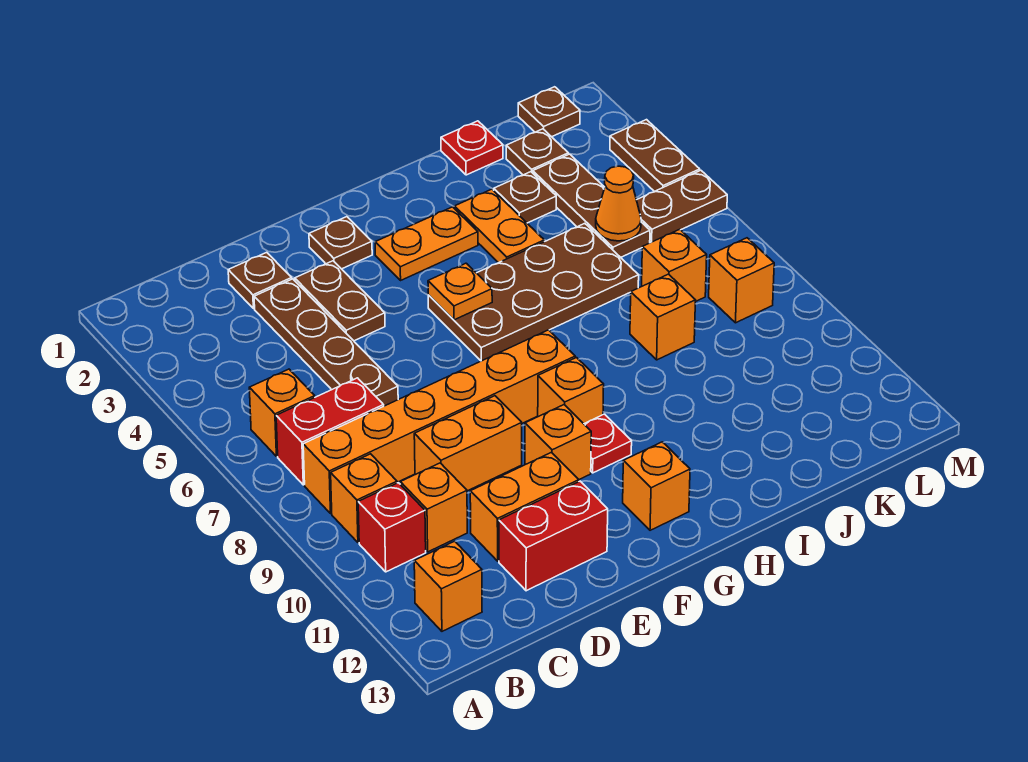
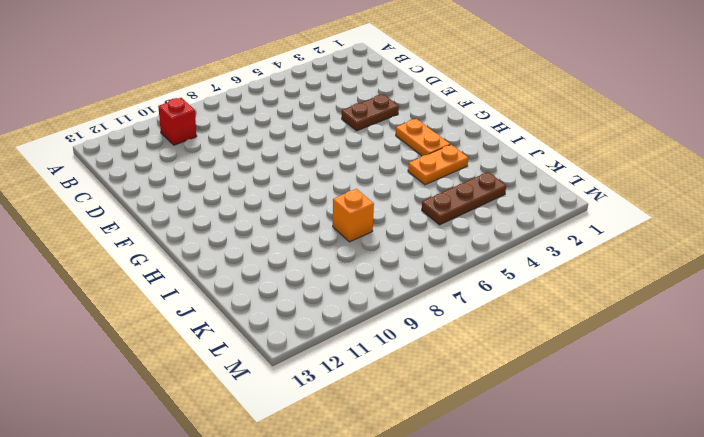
none -> orange 1x1 brick [249,369,315,456]
none -> red 1x2 brick [276,378,384,485]
none -> orange 1x6 brick [303,330,575,513]
none -> orange 1x1 brick [331,454,397,543]

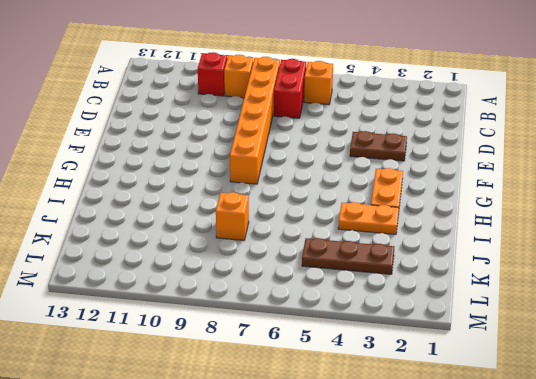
none -> orange 1x1 brick [414,541,482,631]
none -> orange 1x1 brick [400,463,467,552]
none -> brown 1x1 plate [228,252,292,309]
none -> brown 1x4 plate [254,279,398,406]

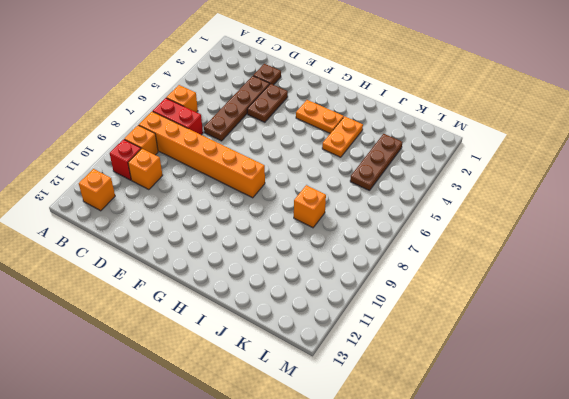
none -> orange 1x2 brick [414,396,522,491]
none -> orange 1x2 brick [470,452,579,561]
none -> red 1x2 brick [499,481,608,591]
none -> brown 1x1 plate [309,217,372,269]

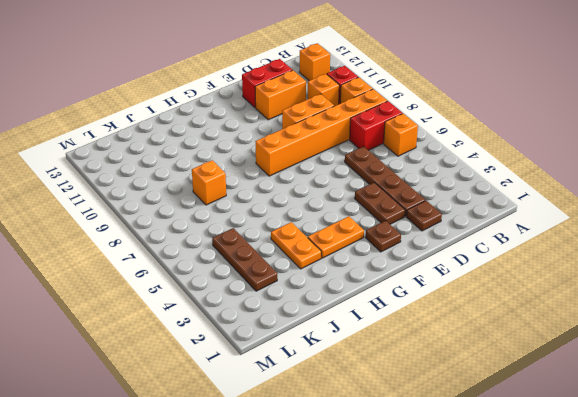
none -> orange 1x1 brick [525,405,591,479]
none -> brown 2x4 plate [428,223,639,361]
none -> orange 1x1 brick [538,358,604,424]
none -> red 1x1 plate [584,414,632,473]

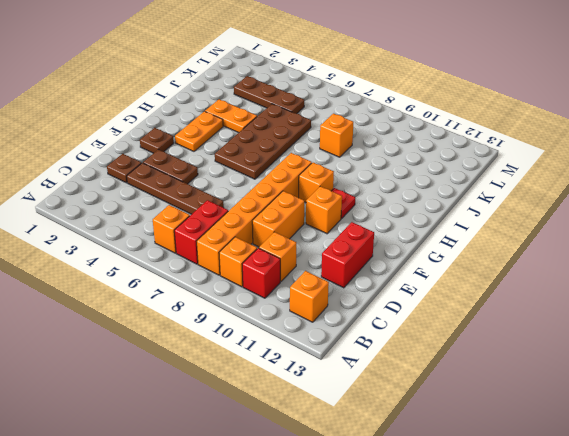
none -> orange 1x2 brick [470,452,579,561]
none -> orange 1x1 brick [623,442,690,530]
none -> red 1x1 plate [441,121,503,175]
none -> brown 1x1 plate [494,172,556,223]

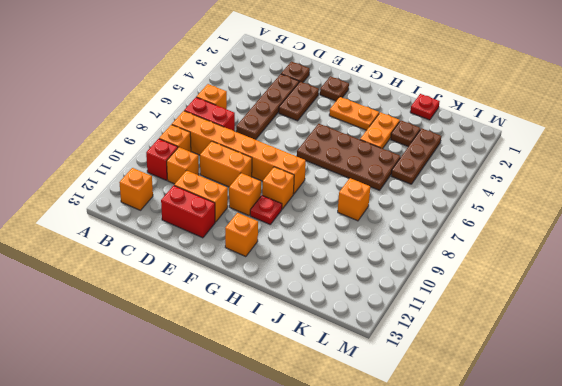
none -> brown 1x1 plate [506,129,568,175]
none -> orange 1x1 brick [642,229,707,302]
none -> brown 1x1 plate [518,87,580,137]
none -> brown 1x2 plate [637,170,727,242]

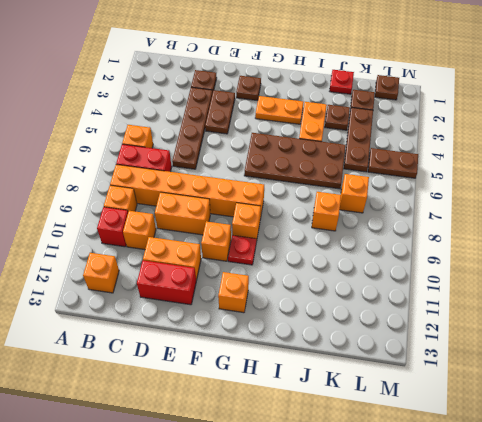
none -> orange 1x1 brick [709,238,774,323]
none -> brown 1x2 plate [610,120,700,192]
none -> orange 1x1 plate [428,263,492,320]
none -> orange 1x1 cone [596,166,641,241]

